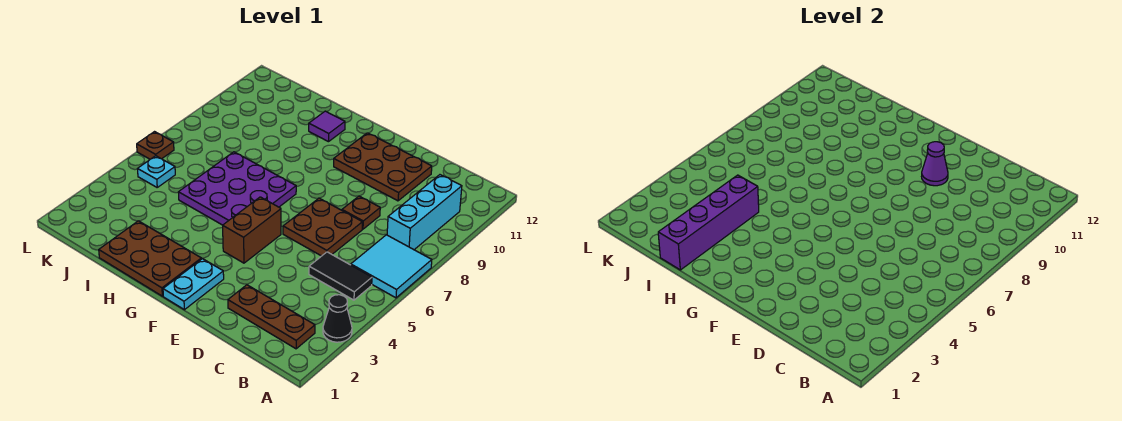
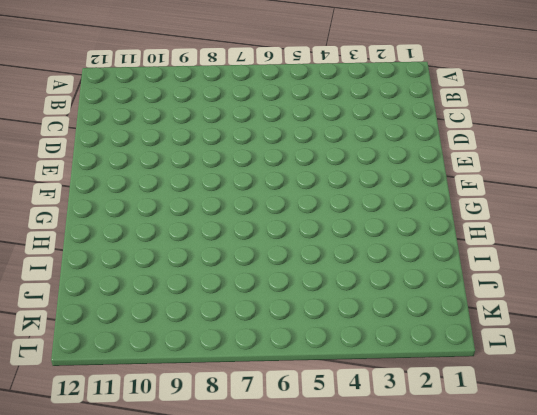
none -> black 1x1 cone [323,295,352,342]
none -> cyan 2x2 tile [351,235,432,298]
none -> brown 1x3 plate [228,285,315,349]

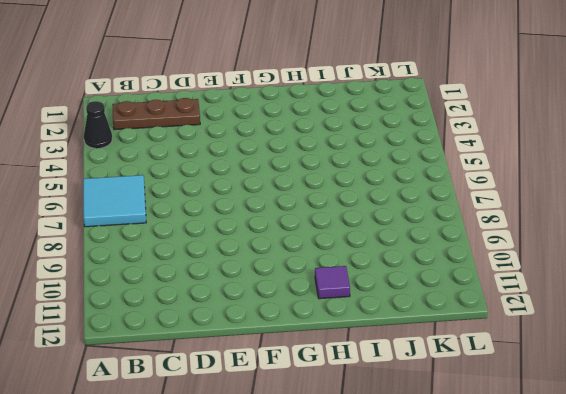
none -> black 1x2 tile [309,252,372,300]
none -> cyan 1x3 brick [387,175,462,250]
none -> brown 2x2 plate [283,198,362,256]

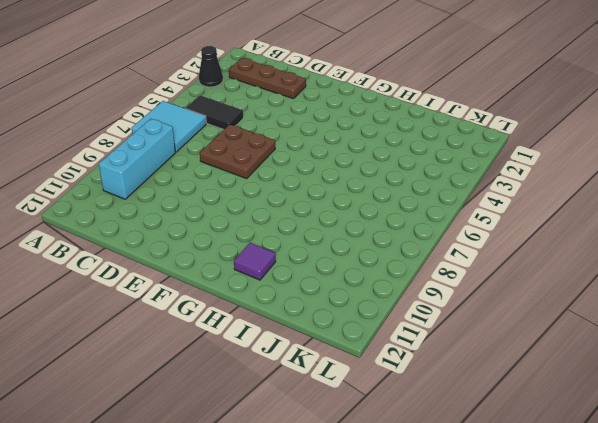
none -> brown 1x1 plate [342,196,380,229]
none -> brown 2x3 plate [334,133,432,201]
none -> cyan 1x2 plate [163,259,224,310]

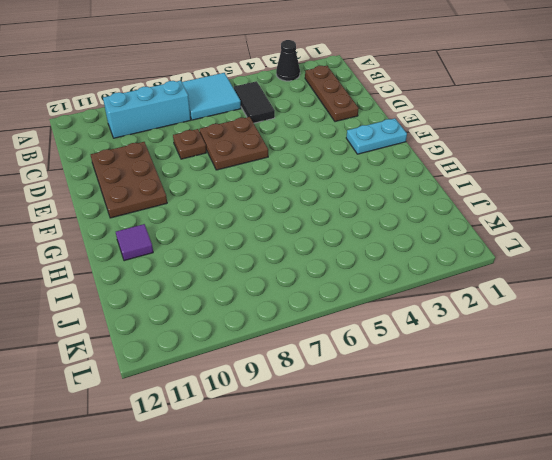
none -> brown 1x2 brick [223,197,281,263]
none -> brown 2x3 plate [99,221,201,296]
none -> purple 3x3 plate [178,152,296,225]

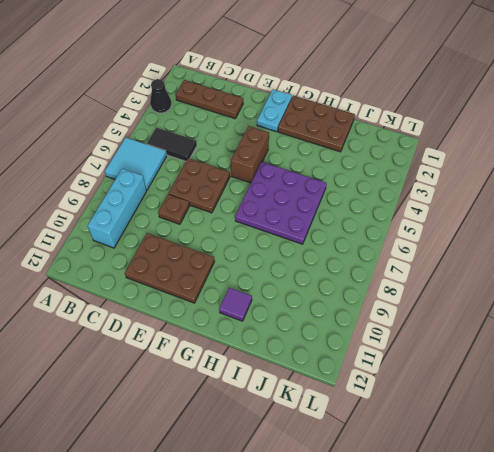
none -> cyan 1x1 plate [138,156,175,187]
none -> brown 1x1 plate [137,132,174,159]
none -> purple 1x1 cone [922,142,948,186]

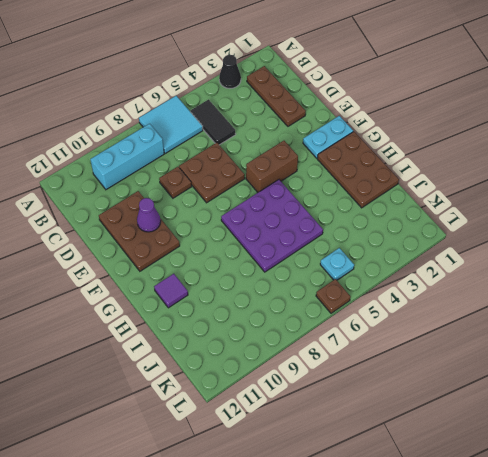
none -> purple 1x4 brick [658,175,759,270]

